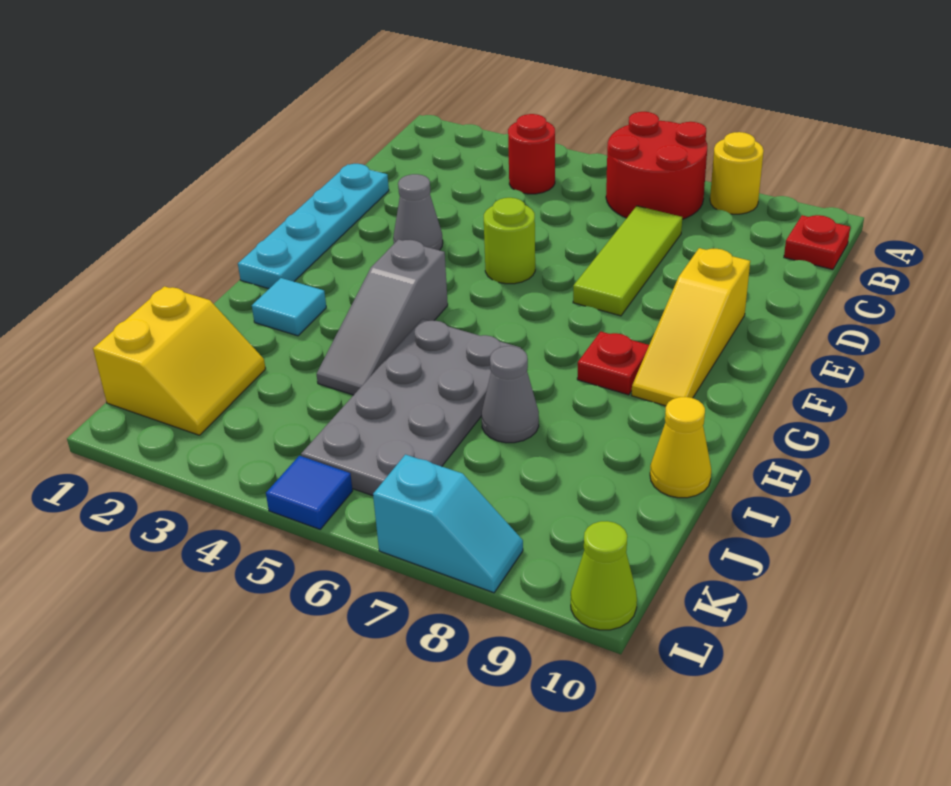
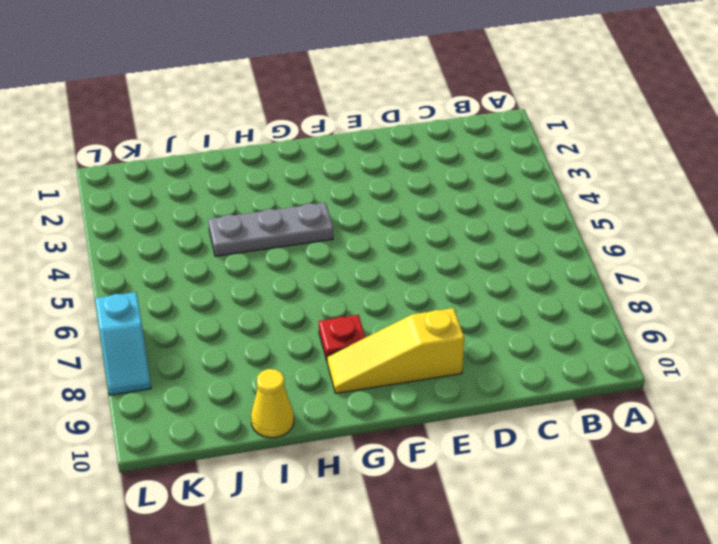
grey 1x3 plate [208,203,333,256] -> grey 1x3 slope [317,239,448,395]
none -> red 2x2 round brick [606,112,707,219]
none -> yellow 1x1 round brick [710,132,764,214]
none -> red 1x1 round brick [508,114,555,194]

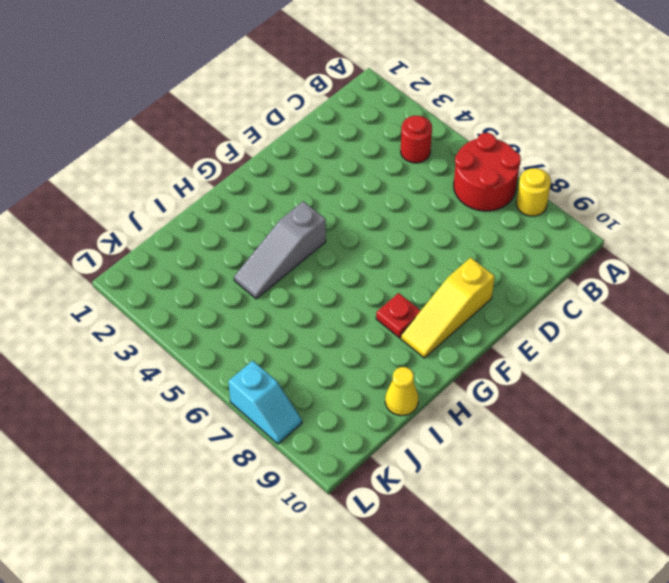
none -> red 1x1 plate [784,215,850,270]
none -> lime 1x3 tile [573,206,682,316]
none -> cyan 1x4 plate [238,164,389,289]

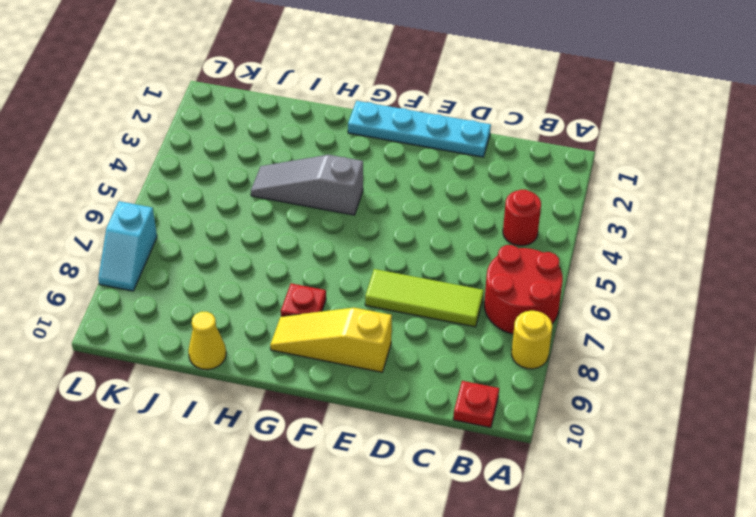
none -> grey 1x1 cone [393,174,443,250]
none -> lime 1x1 round brick [484,198,535,284]
none -> cyan 1x1 tile [252,278,326,336]

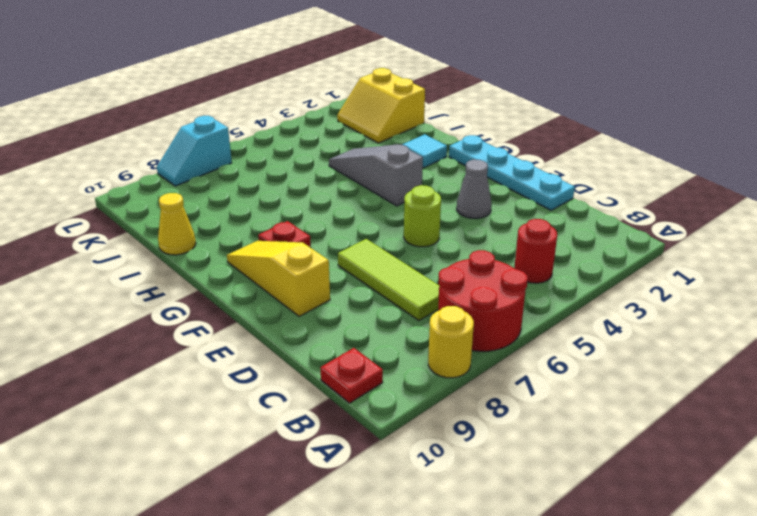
none -> grey 2x4 plate [301,319,521,496]
none -> grey 1x1 cone [482,346,539,443]
none -> blue 1x1 tile [266,456,353,529]

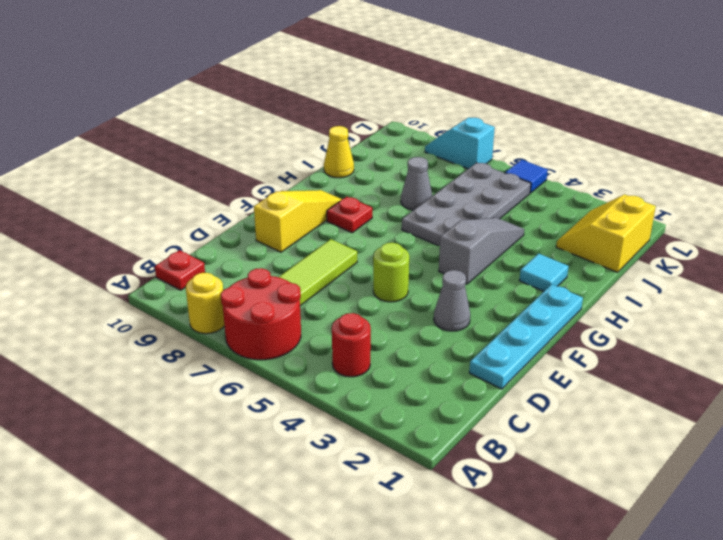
none -> lime 1x1 cone [571,521,637,630]

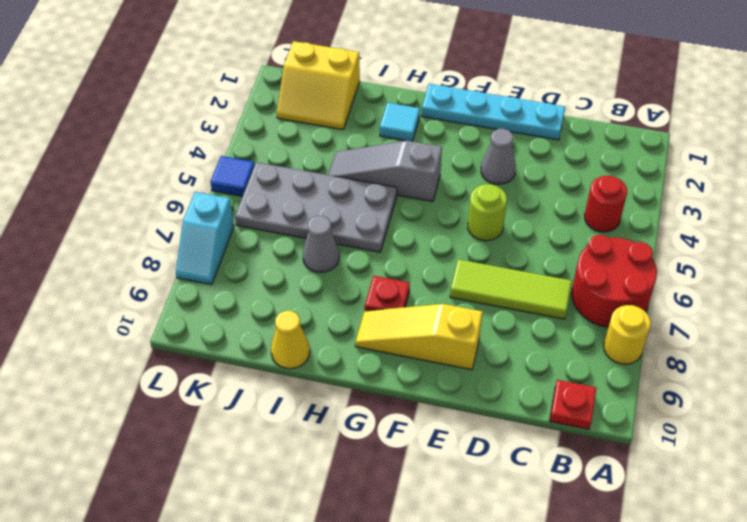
none -> lime 1x1 cone [571,521,637,630]

